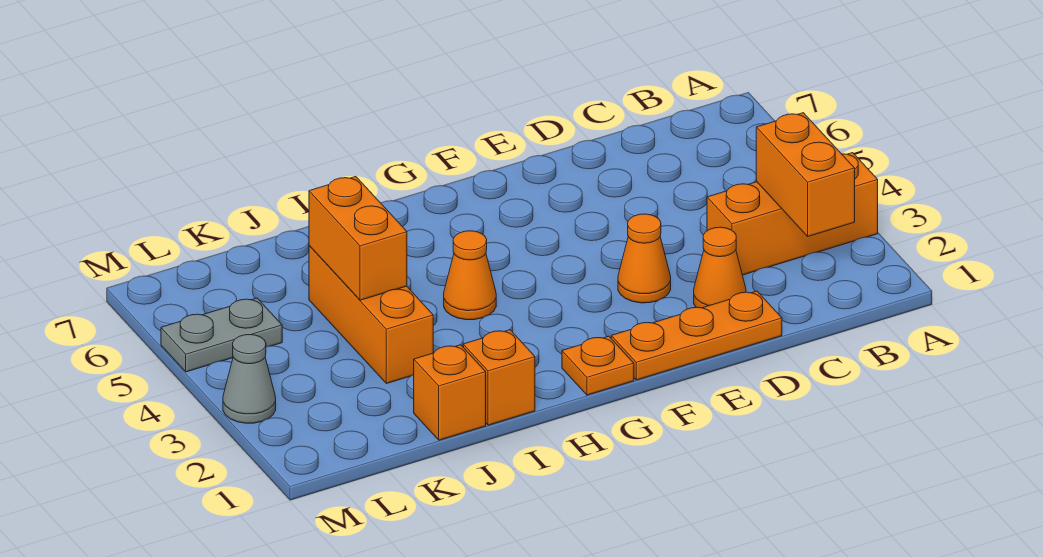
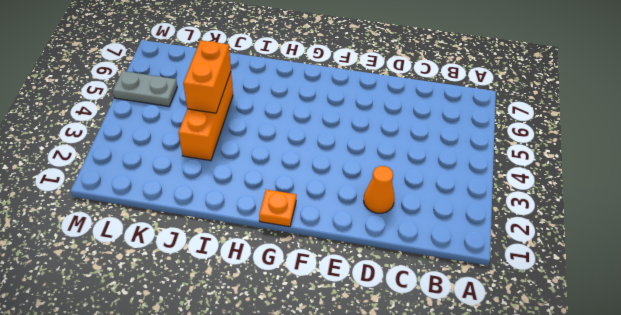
none -> orange 1x3 brick [707,153,878,275]
none -> orange 1x3 plate [611,291,782,380]
none -> orange 1x1 cone [618,214,671,303]

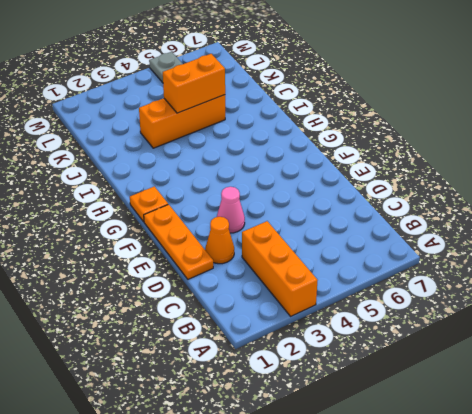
pink 1x1 cone [217,187,245,233] -> orange 1x1 cone [618,214,671,303]
none -> orange 1x1 cone [444,231,496,320]
none -> orange 1x1 brick [463,330,535,425]
none -> orange 1x1 brick [414,345,486,440]

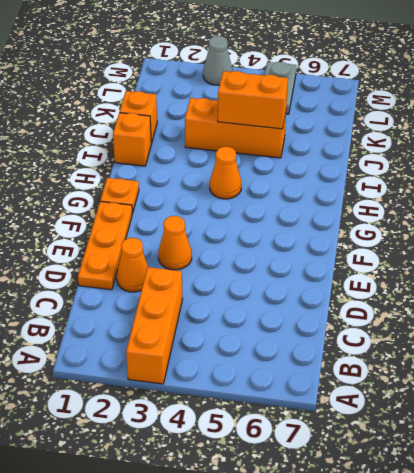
none -> orange 1x2 brick [756,113,855,236]

